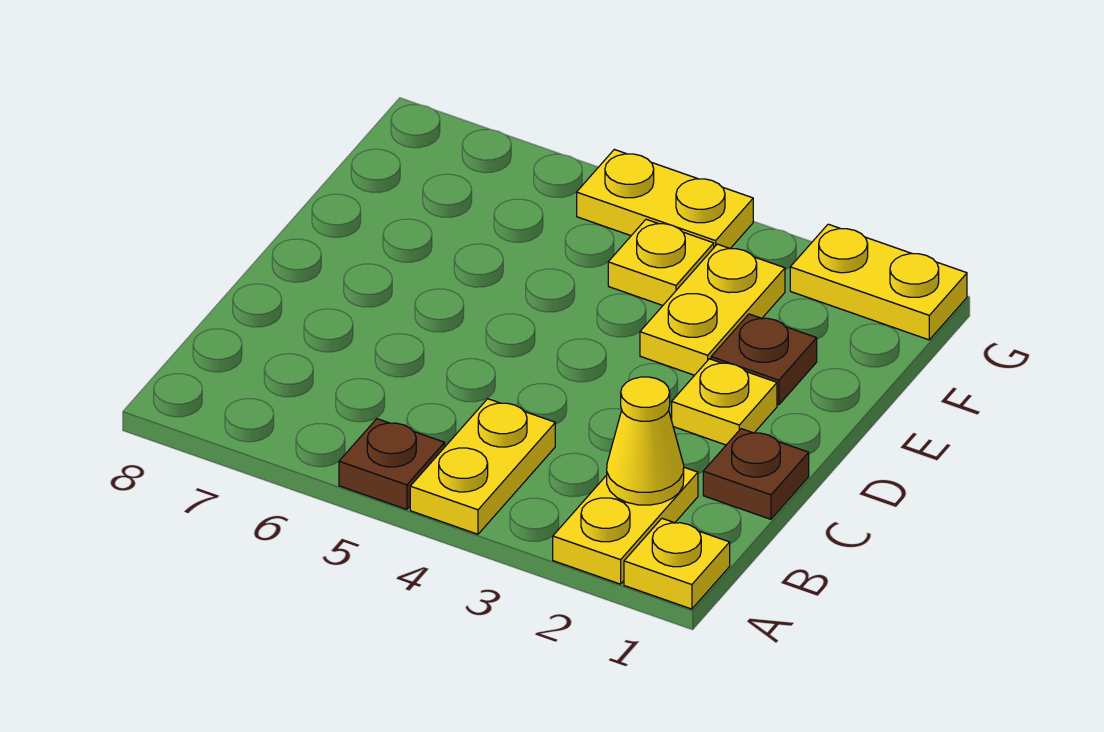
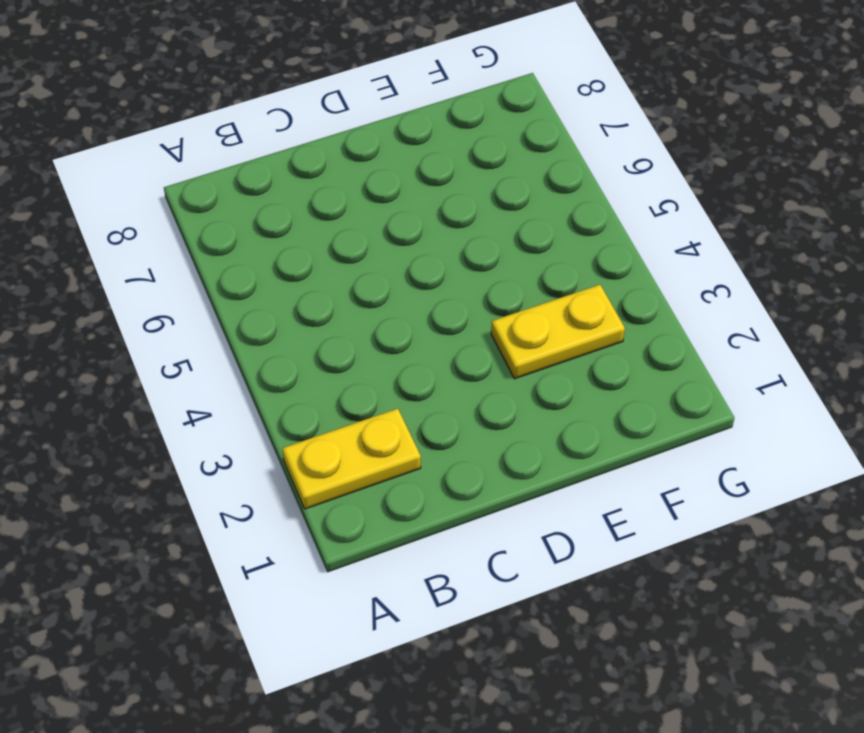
none -> yellow 1x1 plate [624,518,730,609]
none -> yellow 1x2 plate [410,399,555,534]
none -> brown 1x1 plate [339,419,445,509]

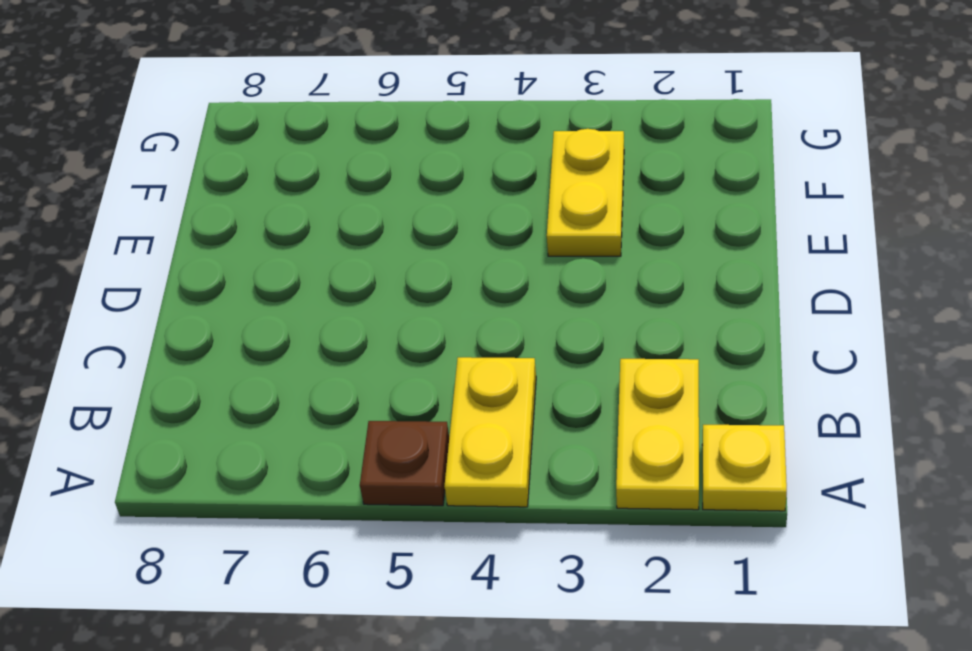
none -> brown 1x1 plate [703,429,809,519]
none -> yellow 1x1 plate [672,359,777,445]
none -> brown 1x1 plate [711,314,817,405]

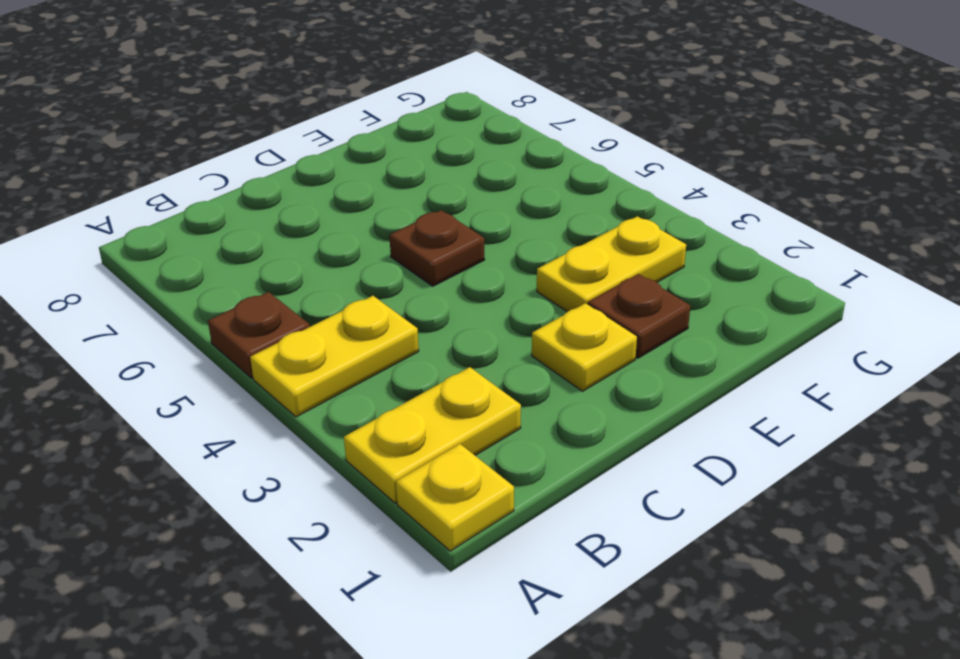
brown 1x1 plate [389,210,485,286] -> brown 1x1 plate moved to [703,429,809,519]
none -> yellow 1x1 plate [608,219,714,305]
none -> yellow 1x2 plate [790,224,967,340]
none -> yellow 1x2 plate [577,149,753,249]

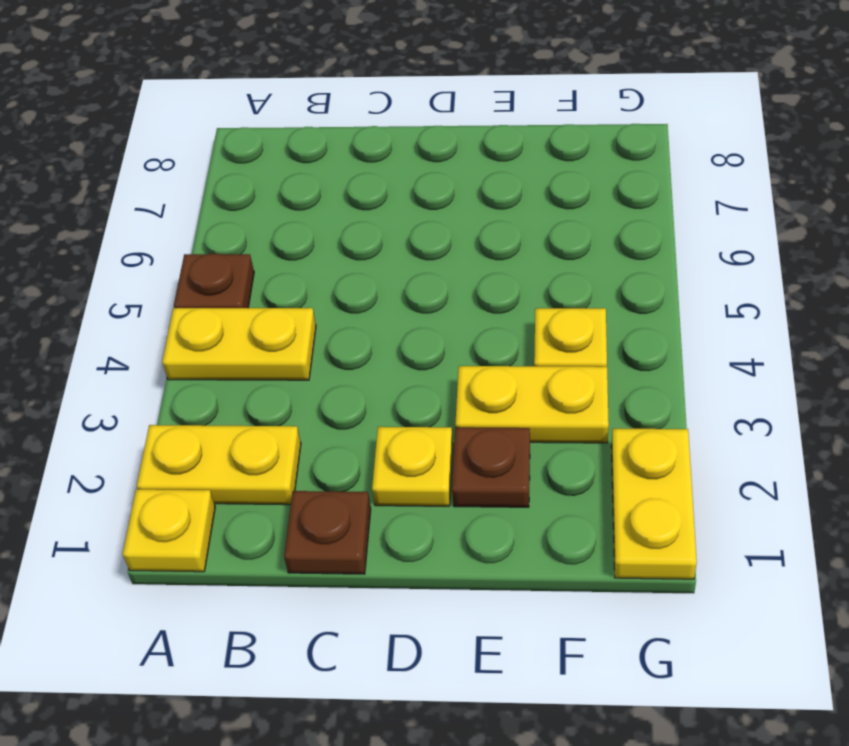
none -> yellow 1x2 plate [577,149,753,249]
none -> yellow 1x1 cone [607,377,684,505]

